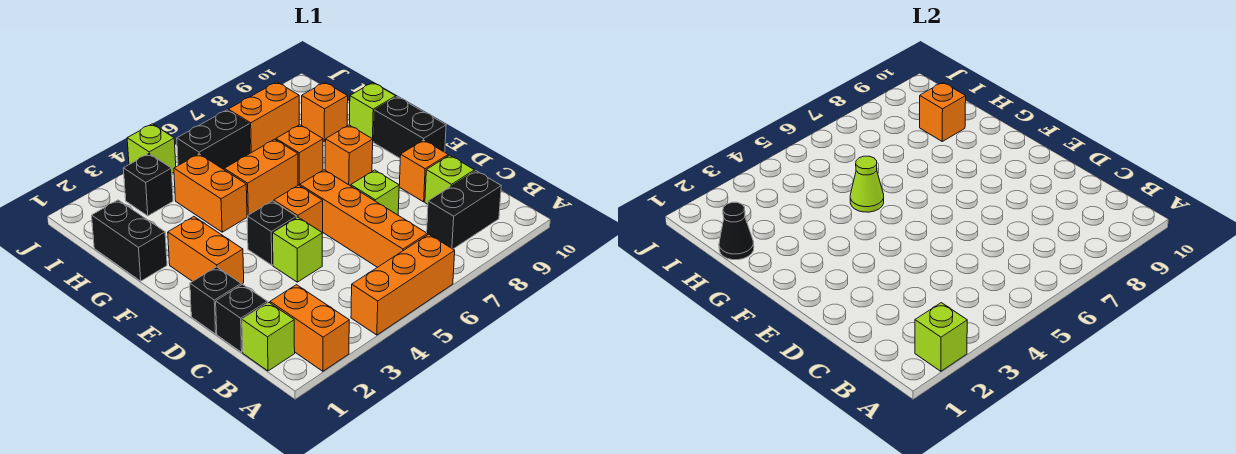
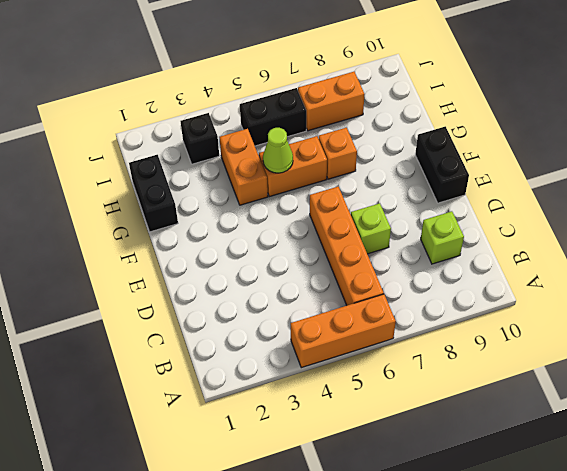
none -> orange 1x2 brick [270,285,349,371]
none -> lime 1x1 brick [242,302,295,371]
none -> black 1x2 brick [427,171,501,249]
none -> black 1x1 brick [216,284,268,352]

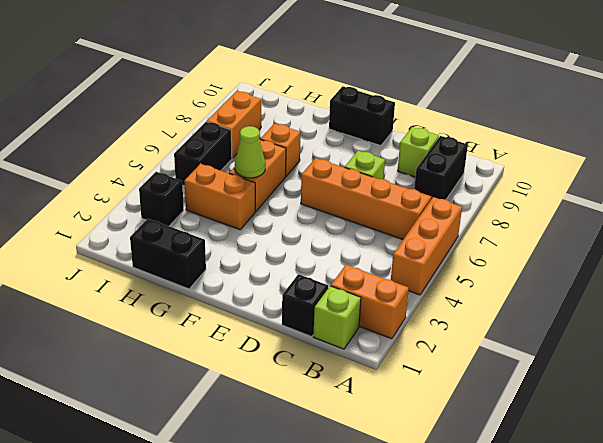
none -> black 1x1 brick [190,267,241,334]
none -> lime 1x1 brick [273,217,322,282]
none -> orange 1x1 brick [399,140,448,202]
none -> orange 1x2 brick [168,217,244,284]

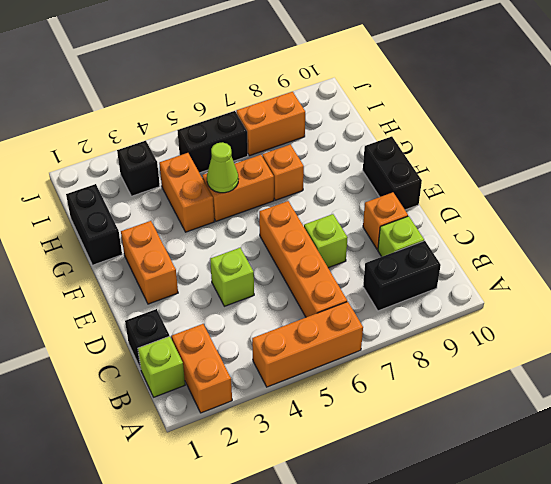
none -> black 1x1 brick [190,267,241,334]
none -> black 1x1 brick [247,201,297,265]
none -> orange 1x1 brick [274,185,323,233]
none -> orange 1x1 brick [325,125,373,185]

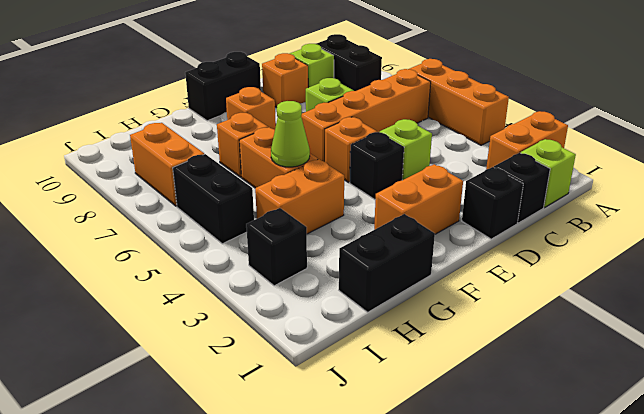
none -> lime 1x1 brick [349,83,396,141]
none -> orange 1x1 brick [302,82,348,141]
none -> lime 1x1 brick [127,124,176,173]
none -> lime 1x1 brick [915,303,967,371]

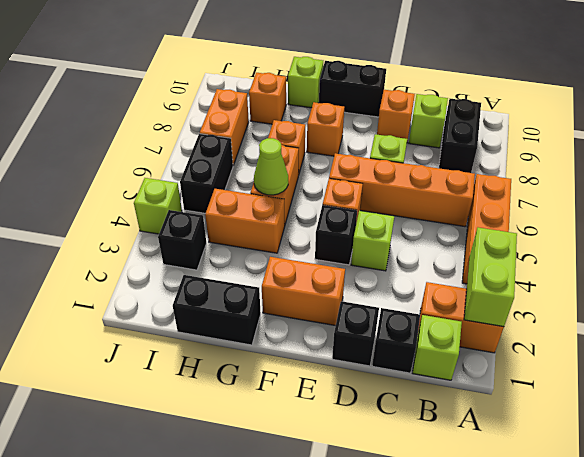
lime 1x2 brick [464,227,517,327] -> lime 1x1 brick [915,303,967,371]
none -> black 1x1 cone [719,202,754,260]
none -> orange 1x1 brick [920,82,966,141]

